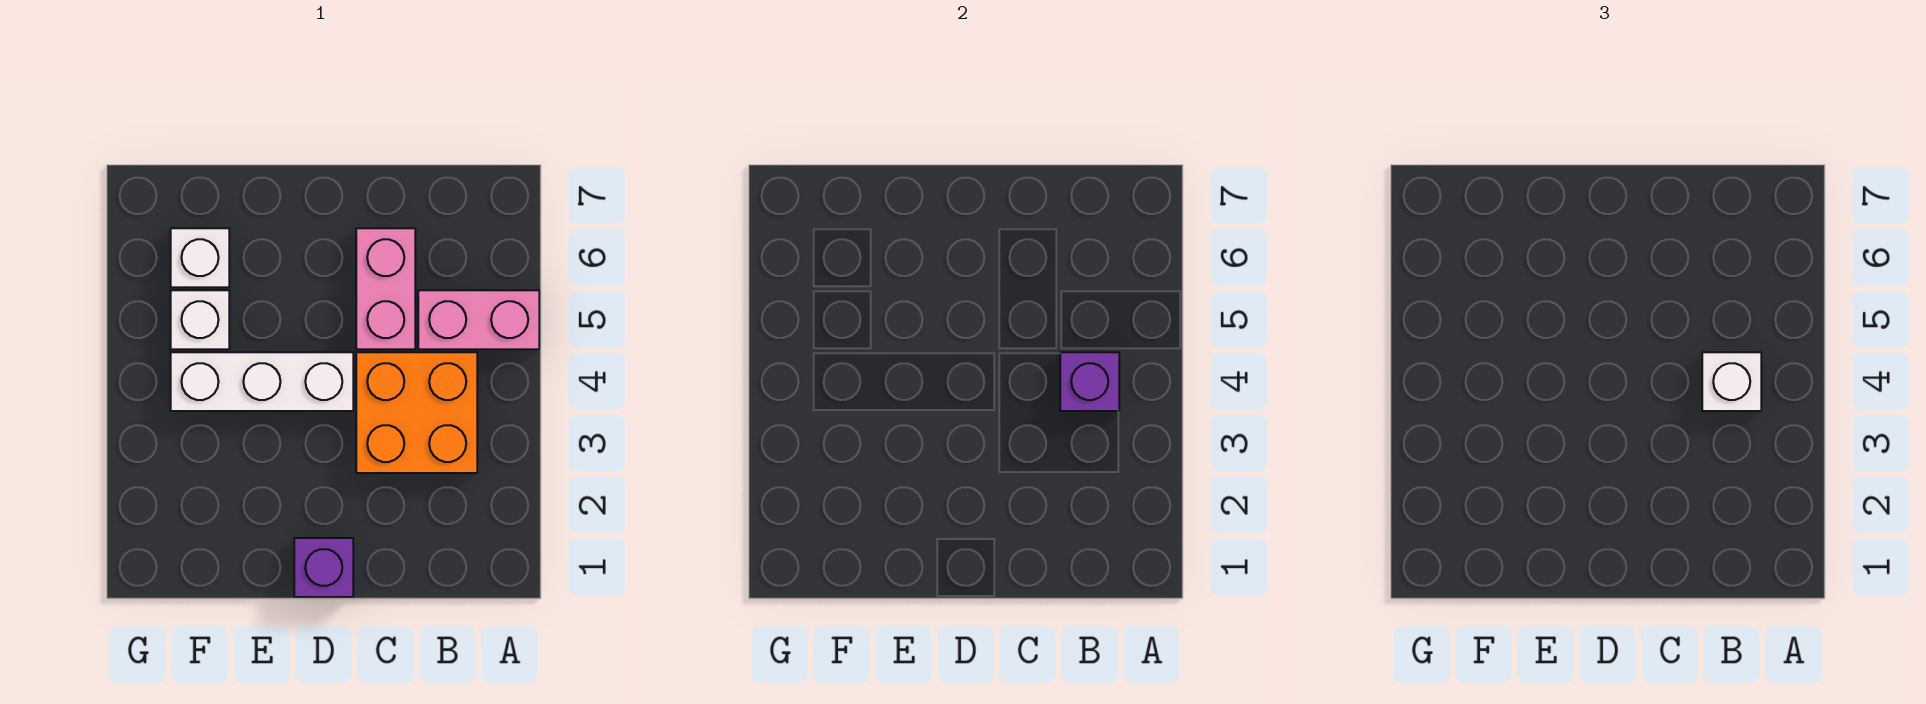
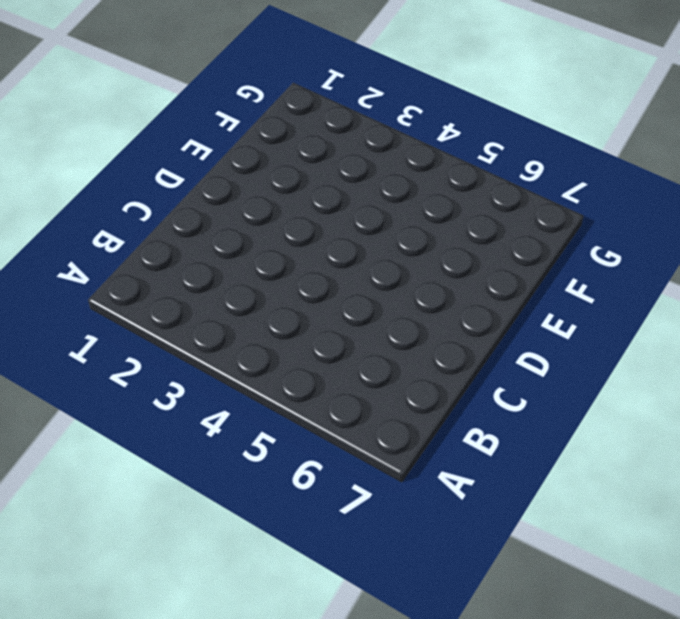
none -> pink 1x2 brick [418,290,539,349]
none -> orange 2x2 brick [356,352,477,473]

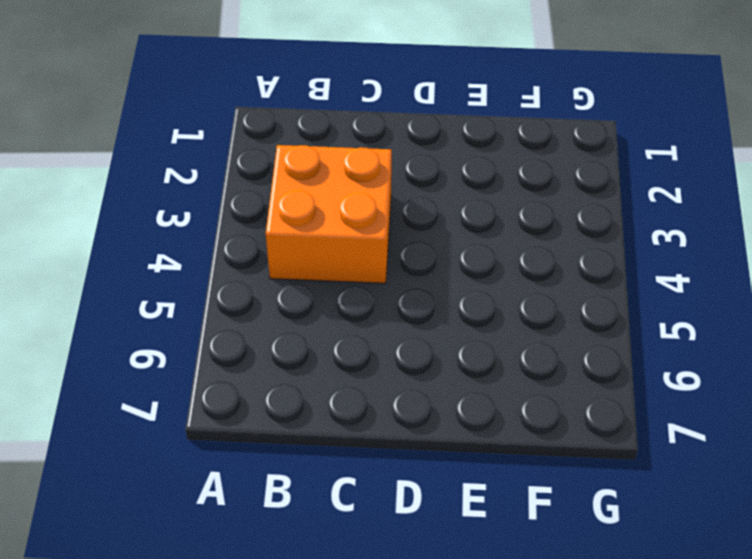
none -> pink 1x2 brick [418,290,539,349]
none -> pink 1x2 brick [356,228,415,349]

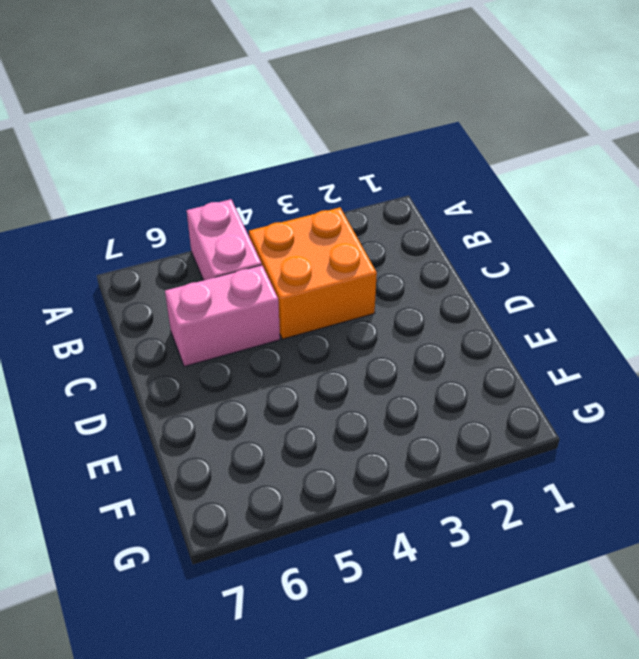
none -> purple 1x1 brick [294,538,353,597]
none -> white 1x3 brick [171,352,353,411]

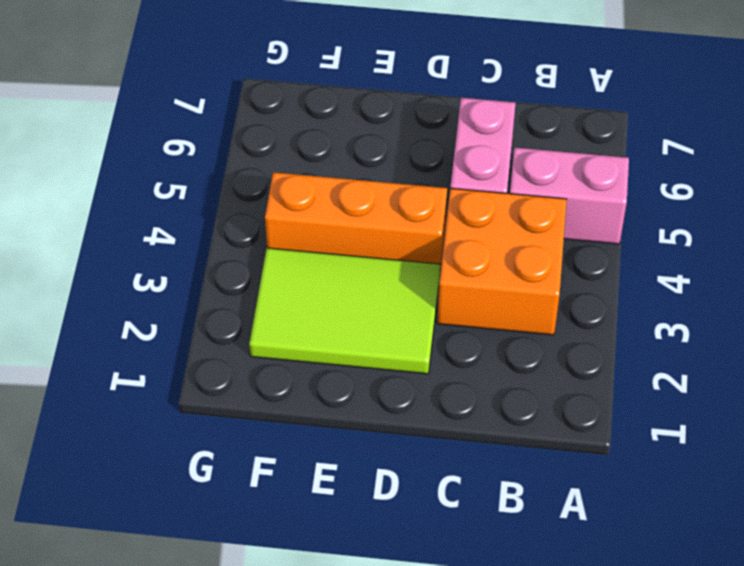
lime 2x3 tile [249,248,440,374] -> none
orange 1x3 brick [265,172,447,271] -> white 1x3 brick [171,352,353,411]
none -> purple 1x1 brick [294,538,353,597]
none -> white 1x1 brick [171,290,229,349]

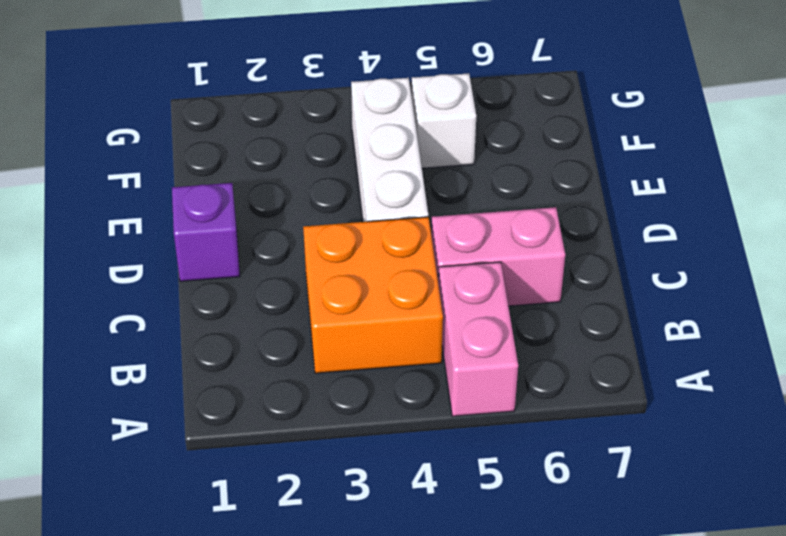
none -> white 1x1 brick [171,228,229,287]
none -> purple 1x1 brick [1060,352,1119,411]

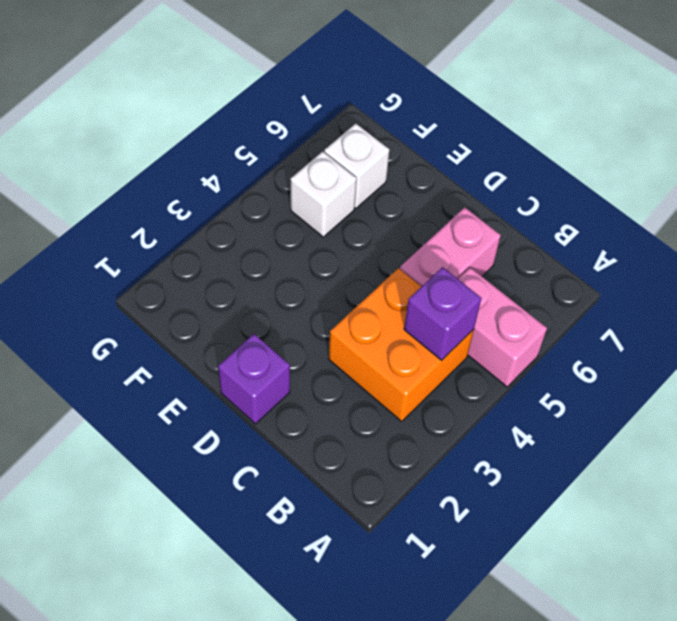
none -> white 1x3 brick [171,352,353,411]
none -> white 1x1 brick [1702,352,1761,411]

